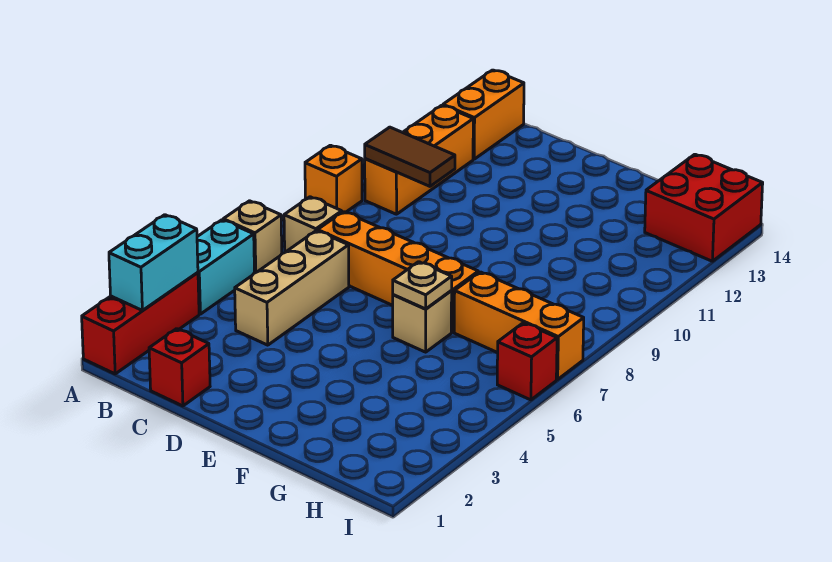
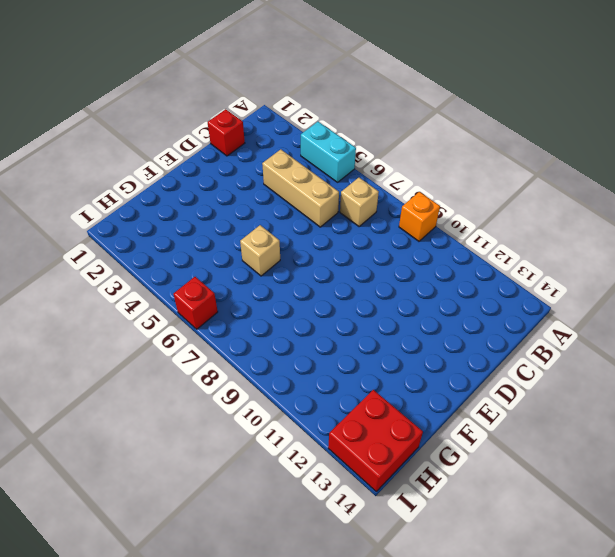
none -> red 1x3 brick [82,273,199,374]
none -> tan 1x1 brick [223,201,282,273]
none -> orange 1x3 brick [365,105,473,214]

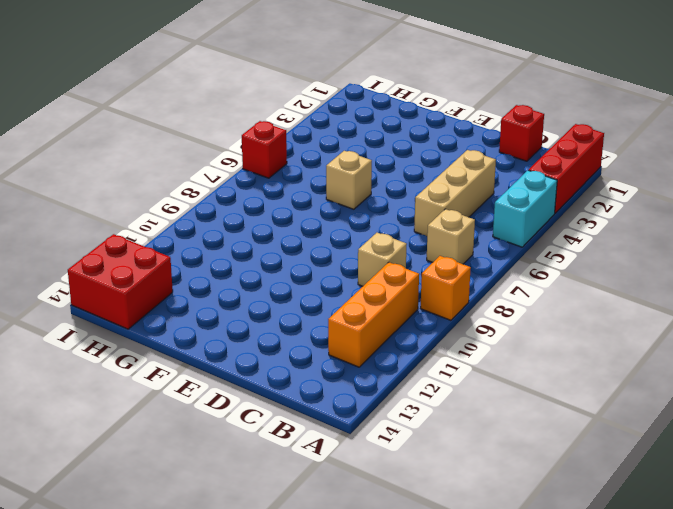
tan 1x1 brick [358,233,407,286] -> tan 1x1 brick moved to [223,201,282,273]
none -> orange 1x2 brick [443,70,524,159]
none -> orange 1x4 brick [318,212,478,332]
none -> orange 1x3 brick [454,272,584,379]

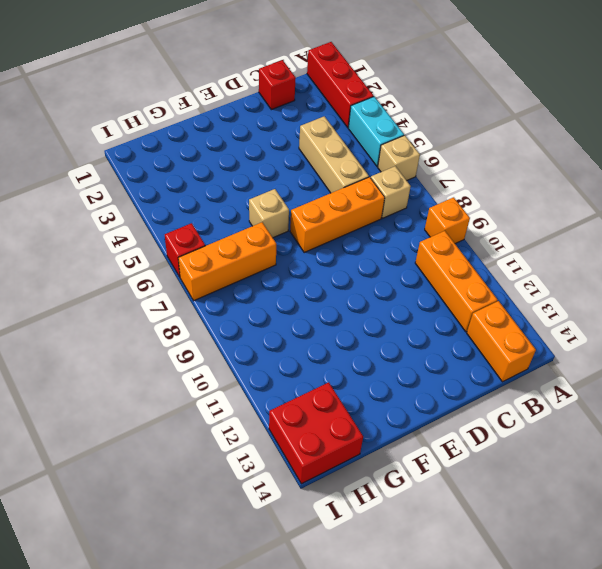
orange 1x3 brick [290,177,385,252] -> orange 1x4 brick [318,212,478,332]
none -> cyan 1x2 brick [109,215,198,310]
none -> brown 1x2 tile [365,127,455,186]
none -> tan 1x1 plate [393,262,452,309]

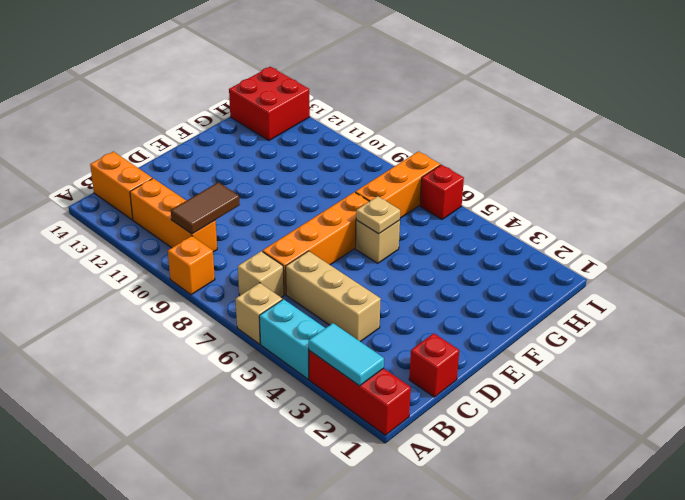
cyan 1x2 tile [309,323,384,386] -> cyan 1x2 brick [109,215,198,310]

